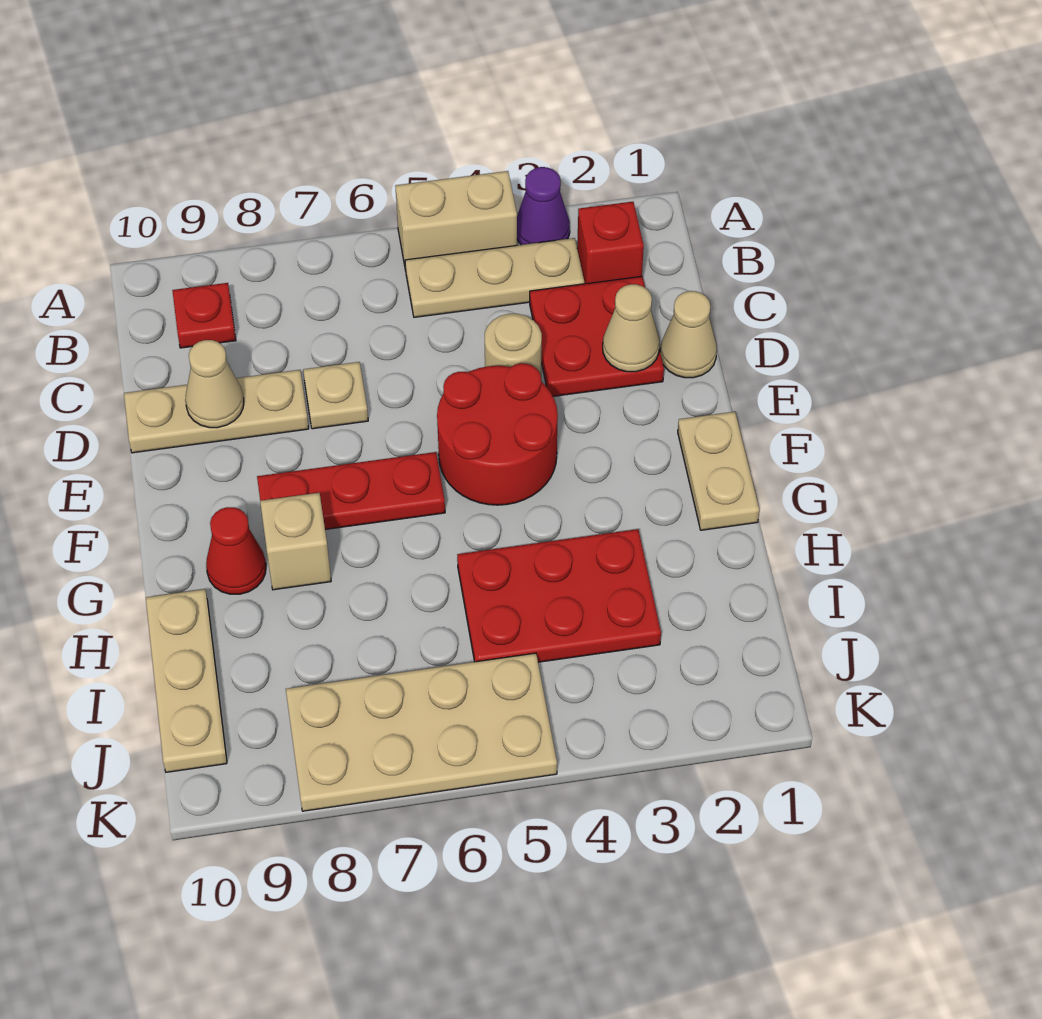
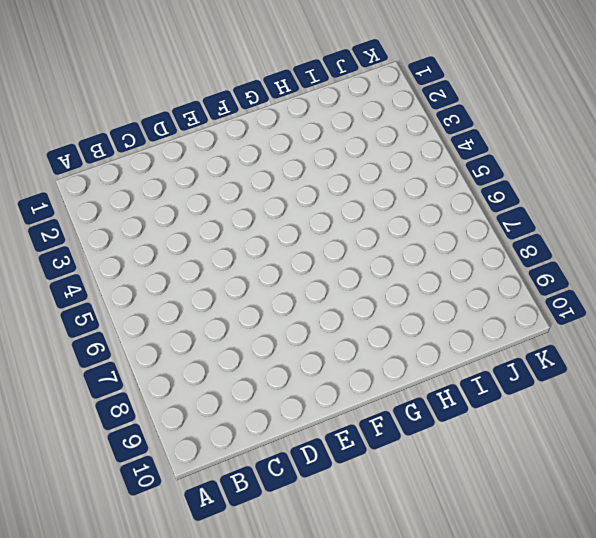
none -> purple 1x1 cone [517,167,570,245]
none -> tan 1x2 brick [395,171,517,270]
none -> red 1x1 brick [577,202,644,284]

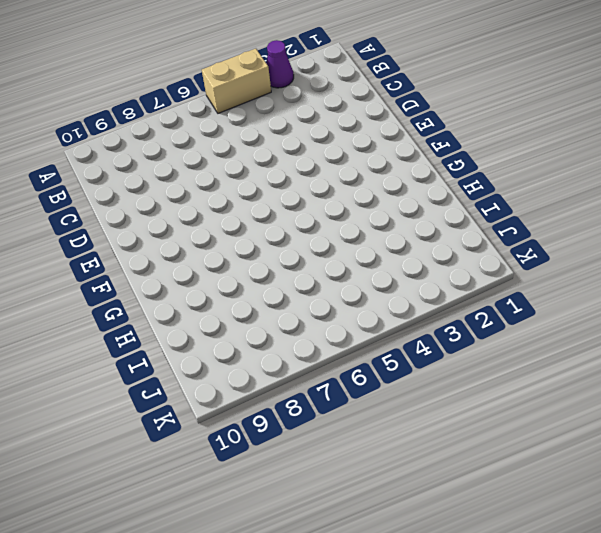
none -> red 1x1 brick [577,202,644,284]
none -> tan 1x3 plate [405,238,584,317]
none -> red 1x1 plate [172,283,236,348]

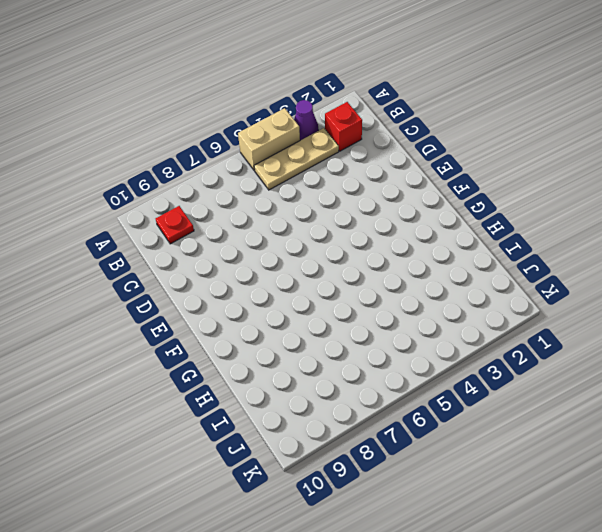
none -> red 2x2 plate [530,276,664,396]
none -> tan 1x1 cone [660,291,717,378]
none -> tan 1x1 round brick [485,314,542,375]

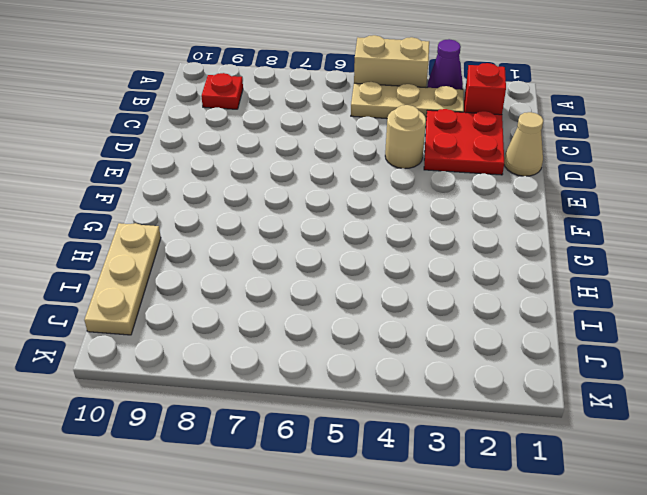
none -> tan 1x1 plate [303,362,368,429]
none -> tan 1x3 plate [124,370,309,453]
none -> red 2x2 round brick [437,363,558,505]

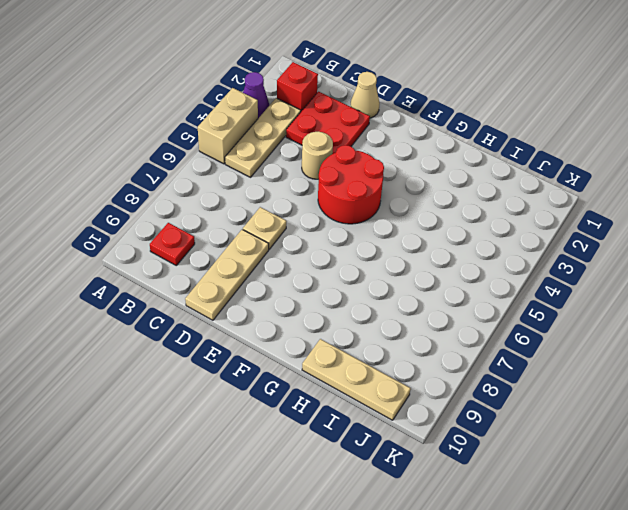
none -> tan 1x2 plate [678,412,759,530]
none -> red 1x3 plate [257,452,445,529]
none -> tan 1x1 brick [260,493,331,590]

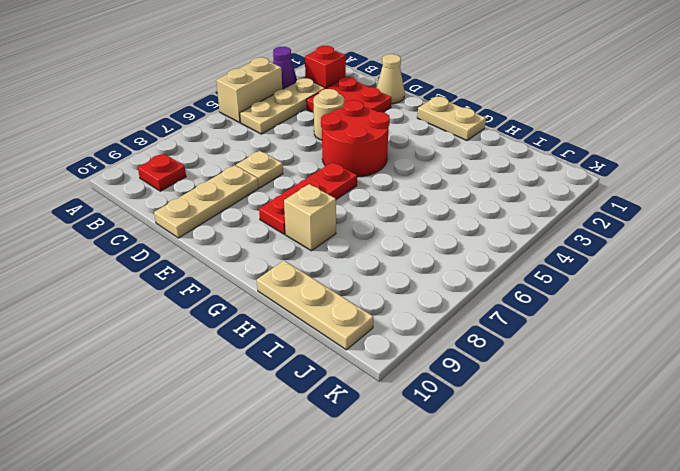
none -> red 1x1 cone [206,507,266,594]
none -> red 2x3 plate [457,529,661,662]
none -> tan 2x4 plate [286,653,557,811]

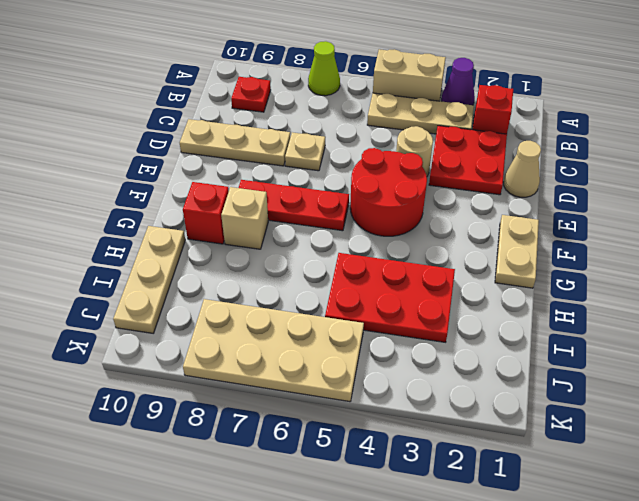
lime 1x1 cone [308,41,340,96] -> none
red 1x1 brick [183,182,229,244] -> red 1x1 cone [206,507,266,594]
none -> tan 1x1 cone [603,284,659,372]
none -> tan 1x1 cone [185,340,244,428]

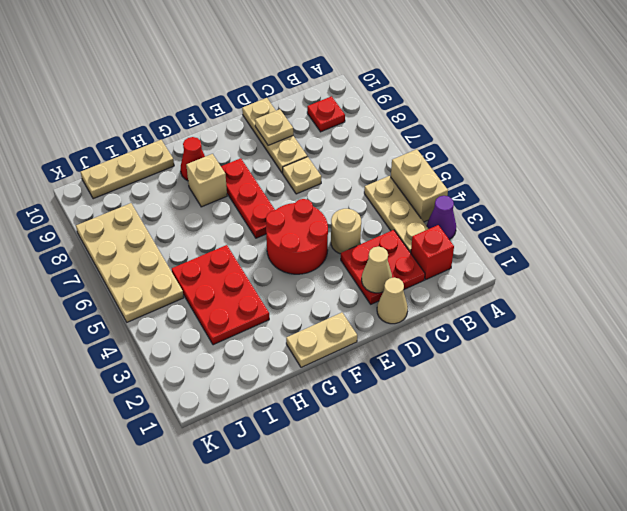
tan 1x1 plate [255,109,293,145] -> tan 1x1 cone [185,340,244,428]

